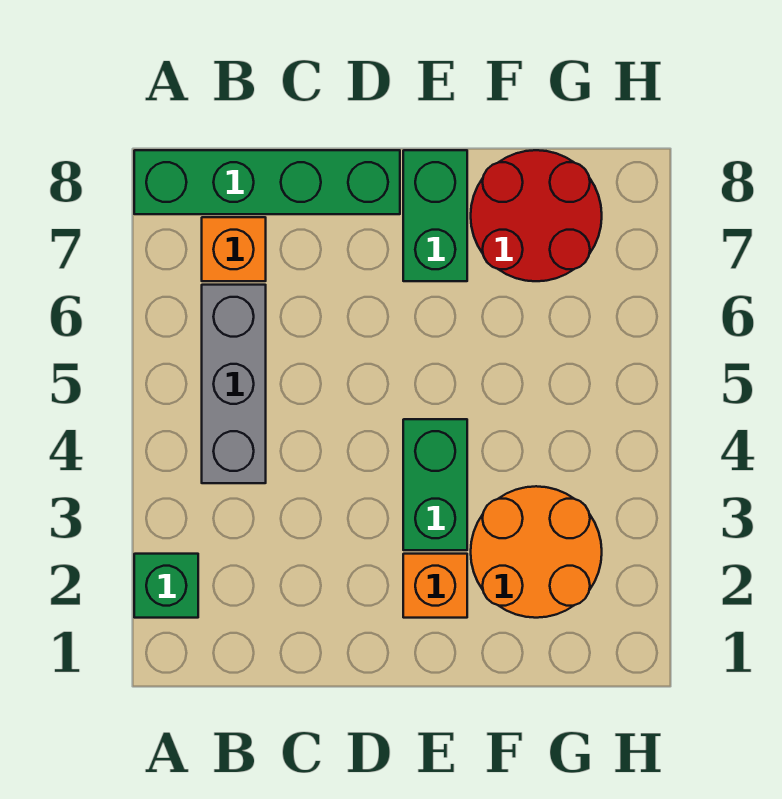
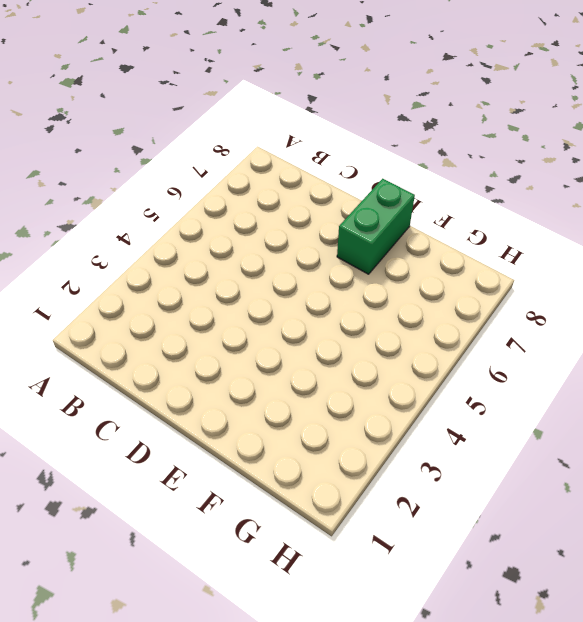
none -> green 1x1 brick [134,554,198,618]
none -> green 1x4 brick [134,150,400,214]

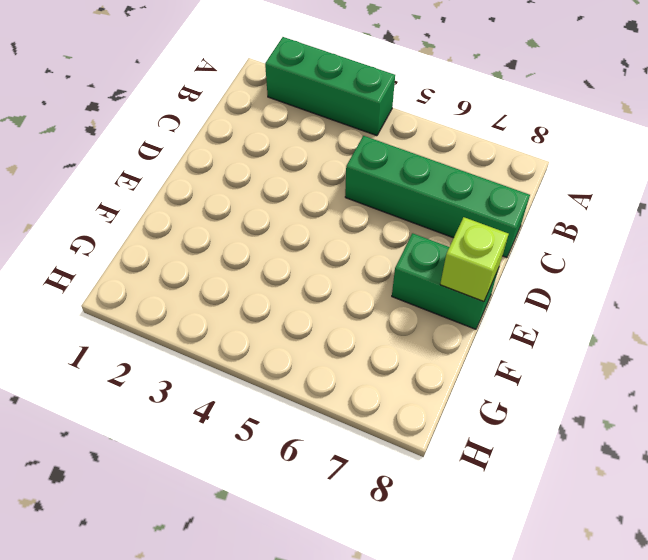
green 1x3 brick [265,37,395,136] -> green 1x1 brick [134,554,198,618]
green 1x4 brick [345,136,530,258] -> green 1x4 brick turned to [134,150,400,214]
lime 1x1 brick [440,217,509,302] -> none
none -> grey 1x3 brick [202,285,266,483]
none -> orange 1x1 brick [202,217,266,281]

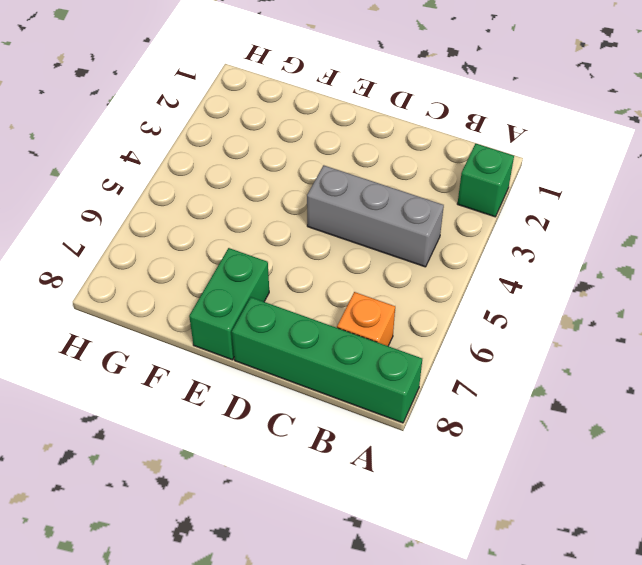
grey 1x3 brick [307,165,444,267] -> grey 1x3 brick turned to [202,285,266,483]
none -> orange 1x1 brick [403,554,467,618]
none -> green 1x2 brick [403,419,467,550]

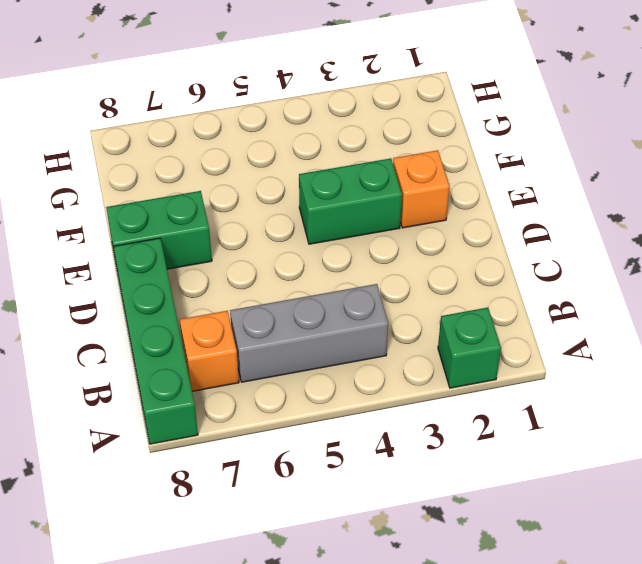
none -> orange 2x2 round brick [471,486,602,618]
none -> red 2x2 round brick [471,150,602,281]

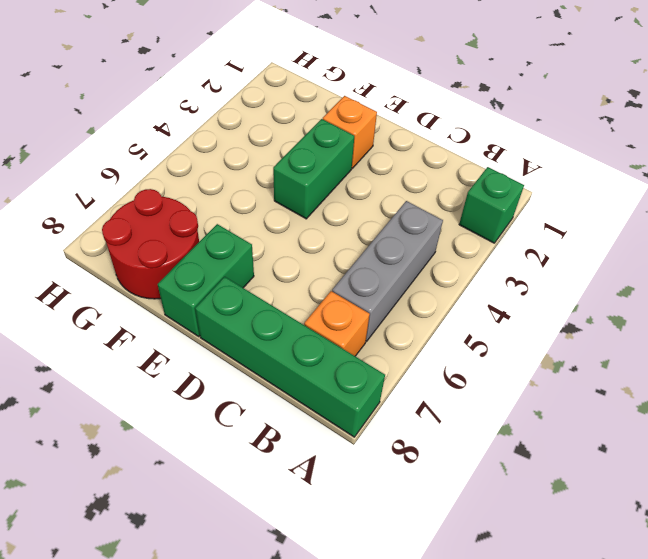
none -> orange 2x2 round brick [471,486,602,618]

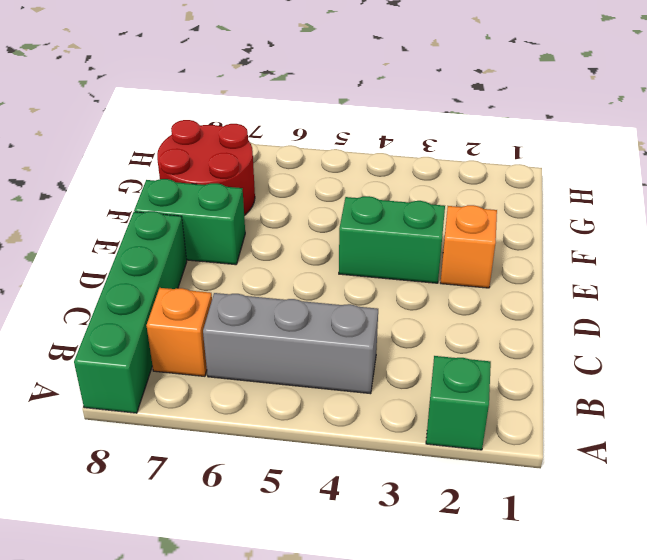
none -> orange 2x2 round brick [471,486,602,618]

